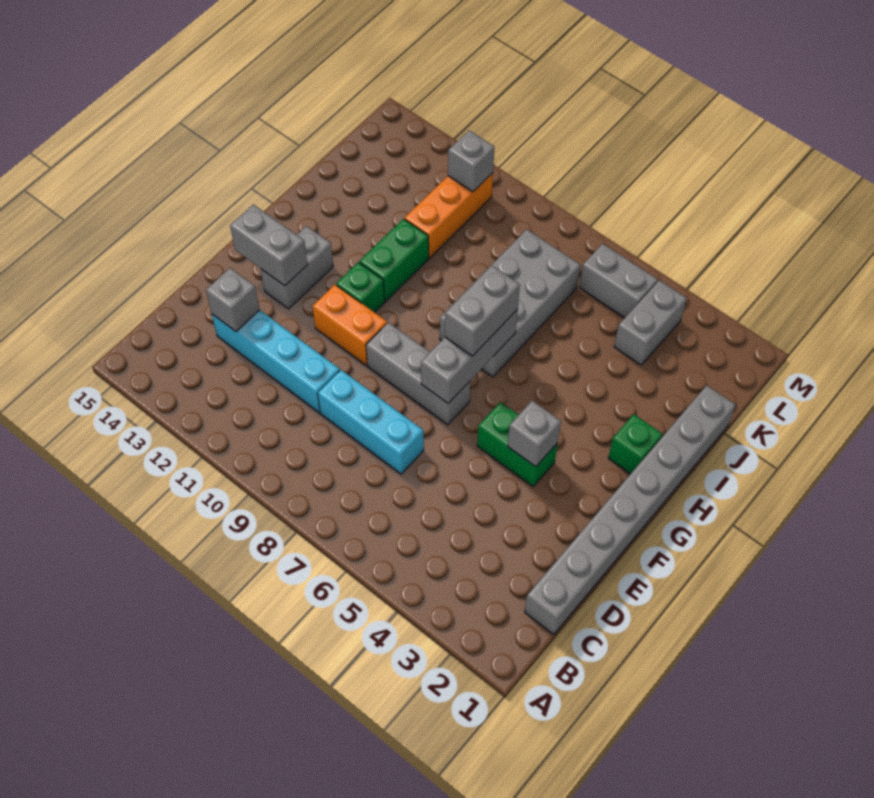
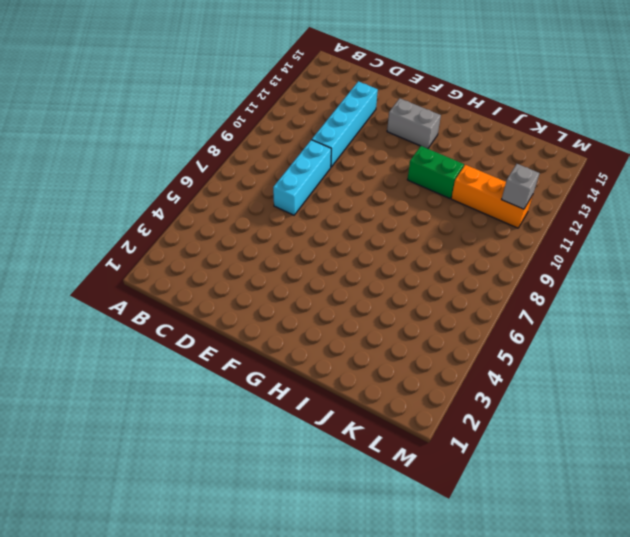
none -> grey 1x8 brick [525,385,736,634]
none -> green 1x2 brick [477,402,558,486]
none -> grey 1x3 brick [366,323,470,425]

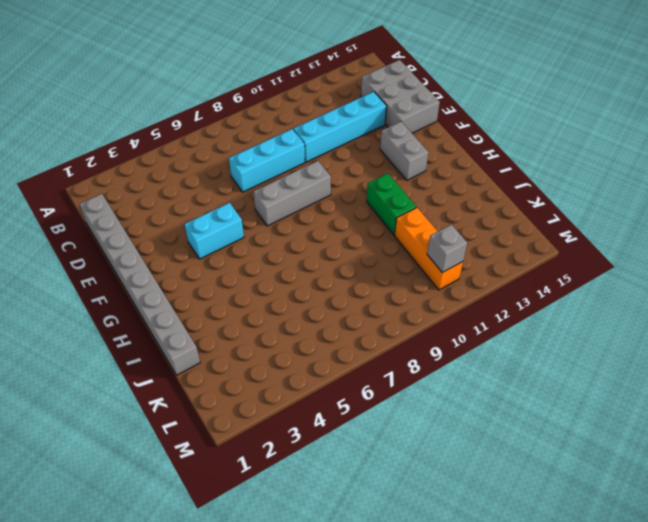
grey 2x3 brick [361,60,440,133] -> none
cyan 1x2 brick [185,203,244,259] -> green 1x2 brick [477,402,558,486]
none -> orange 1x2 brick [313,285,387,365]
none -> green 1x1 brick [336,262,385,312]
none -> green 1x1 brick [608,414,662,474]

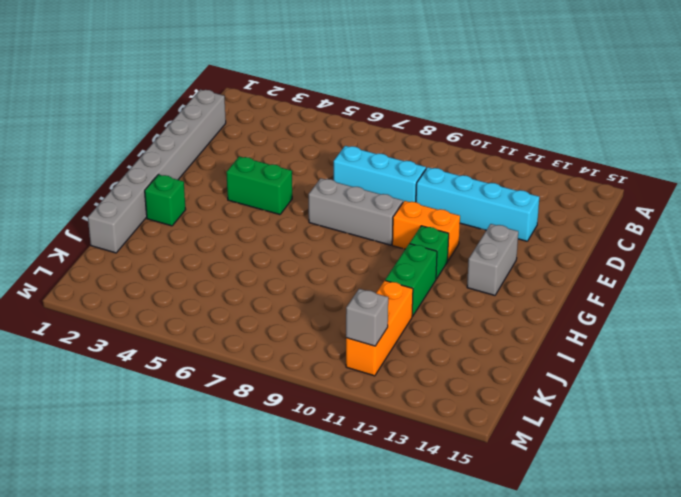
none -> grey 2x4 brick [440,229,580,377]
none -> grey 1x2 brick [614,280,687,365]
none -> grey 1x2 brick [579,244,658,318]

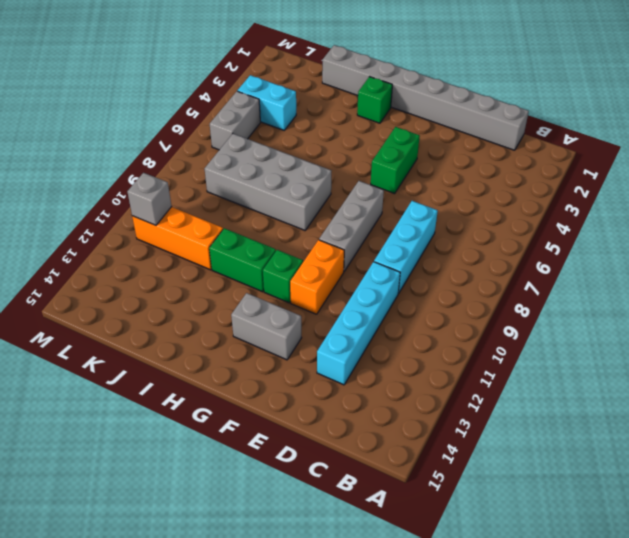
cyan 1x2 brick [237,75,296,130] -> grey 1x2 brick [614,280,687,365]
none -> grey 1x1 brick [206,268,260,332]
none -> grey 1x1 brick [508,401,561,467]
none -> grey 1x3 brick [421,309,518,403]

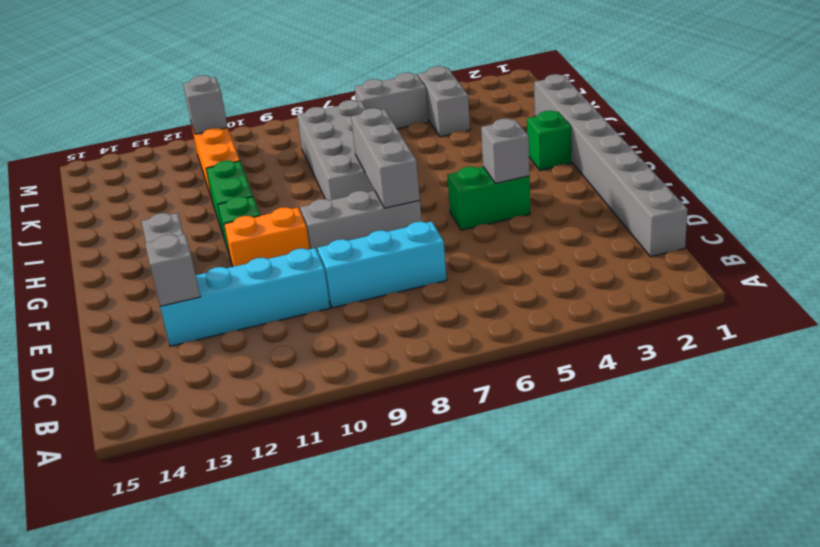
none -> grey 1x2 brick [230,204,308,286]
none -> grey 1x2 brick [445,266,520,356]

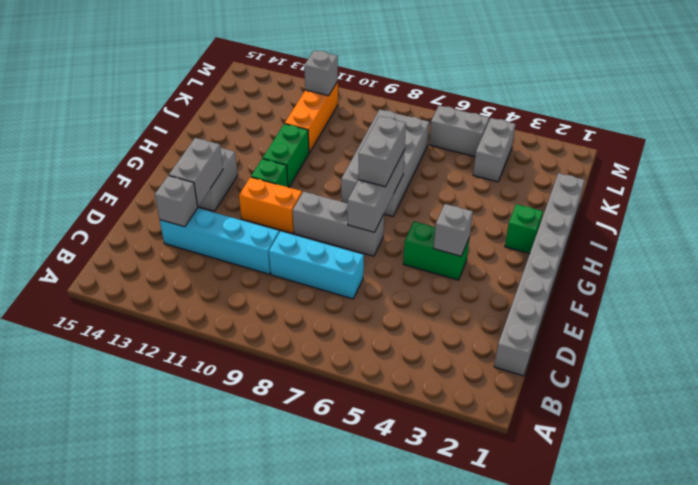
grey 1x2 brick [169,138,223,206] -> grey 1x2 brick turned to [230,204,308,286]

